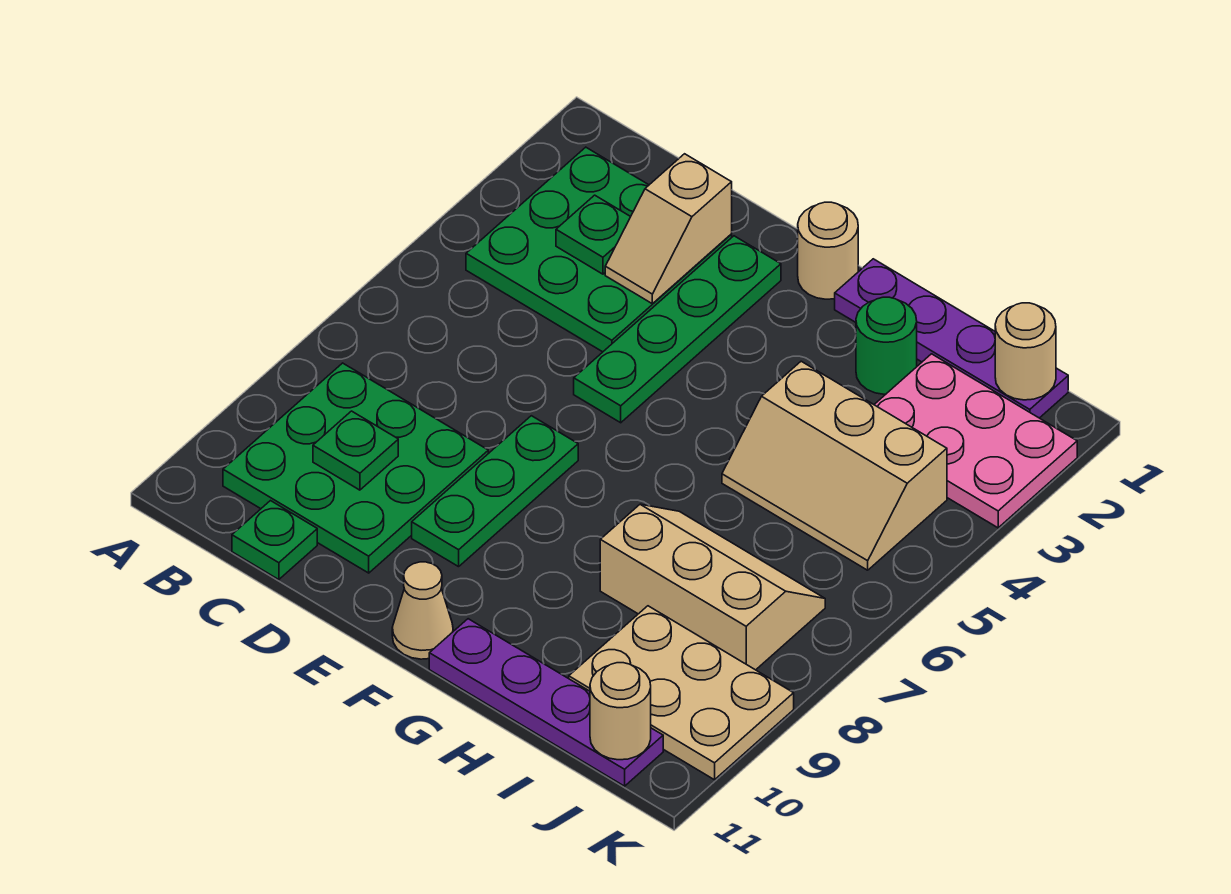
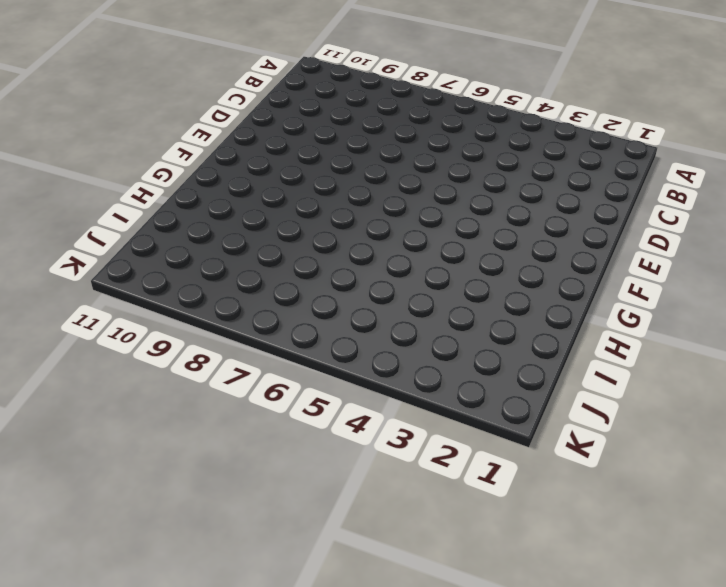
none -> green 3x3 plate [466,147,732,352]
none -> green 3x3 plate [223,363,488,573]
none -> green 1x1 plate [232,501,317,580]

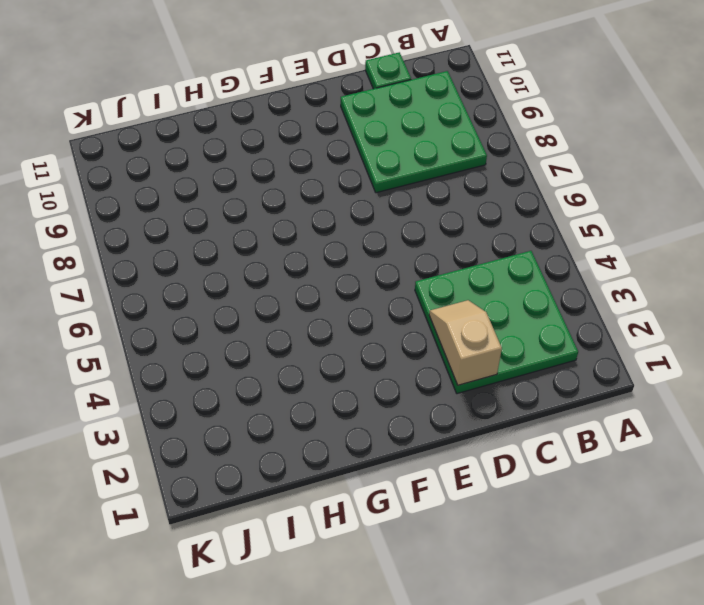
none -> green 1x4 plate [574,236,781,423]
none -> green 1x3 plate [412,416,578,567]
none -> tan 1x1 round brick [798,202,858,299]

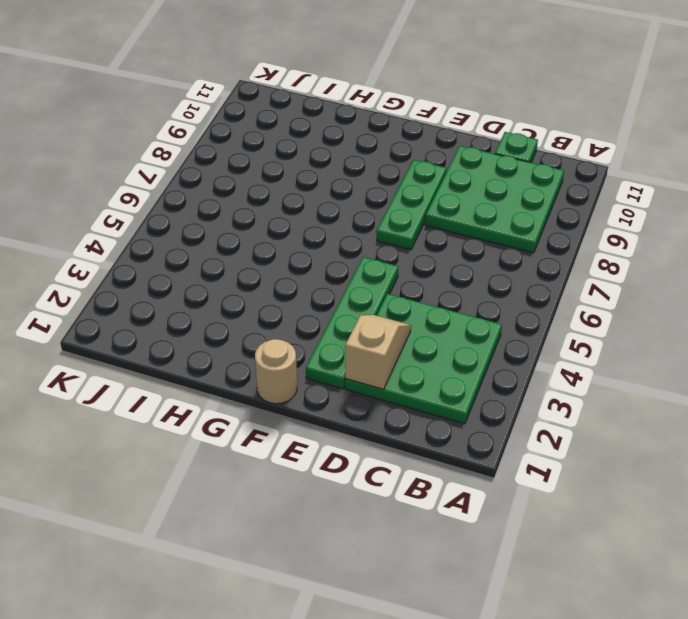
none -> tan 1x1 cone [392,562,453,659]
none -> purple 1x4 plate [835,259,1068,418]
none -> purple 1x4 plate [429,619,663,786]

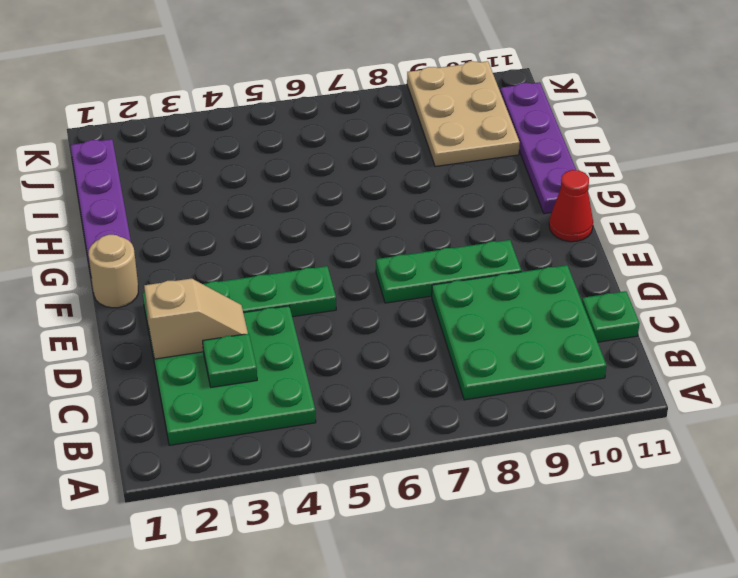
red 1x1 cone [549,170,593,242] -> tan 1x1 cone [392,562,453,659]
none -> green 1x1 round brick [856,297,917,394]
none -> tan 2x3 slope [722,361,947,570]
none -> tan 2x3 slope [600,504,825,670]

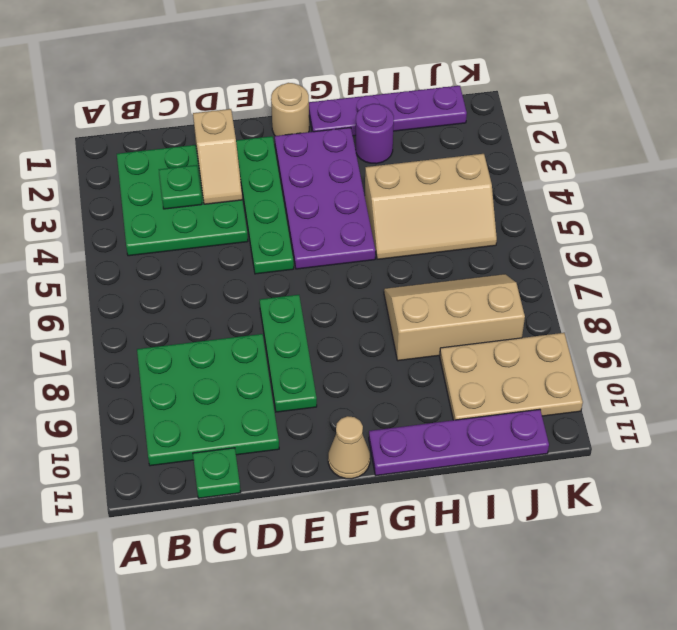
purple 2x4 plate [275,127,375,269] -> none
purple 1x1 round brick [356,104,394,164] -> green 1x1 round brick [856,297,917,394]
none -> pink 2x3 plate [874,354,1077,528]
none -> green 1x1 plate [313,411,398,490]
none -> tan 1x1 round brick [995,303,1056,400]

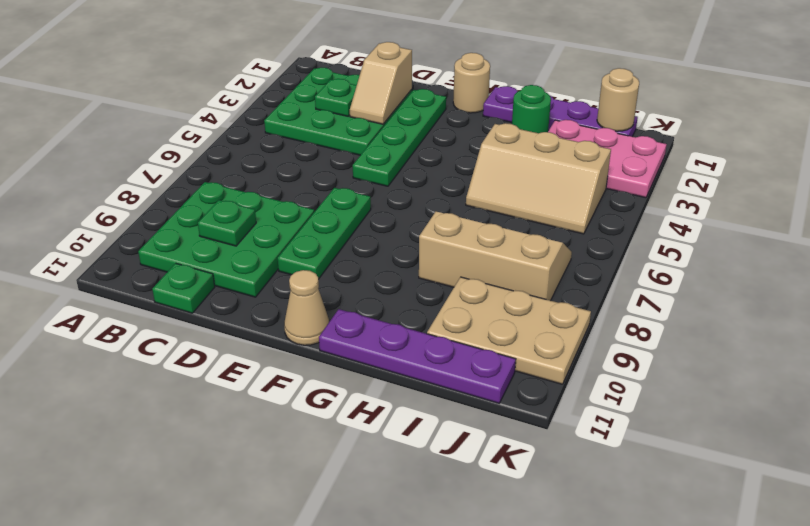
none -> tan 1x1 round brick [590,663,651,760]

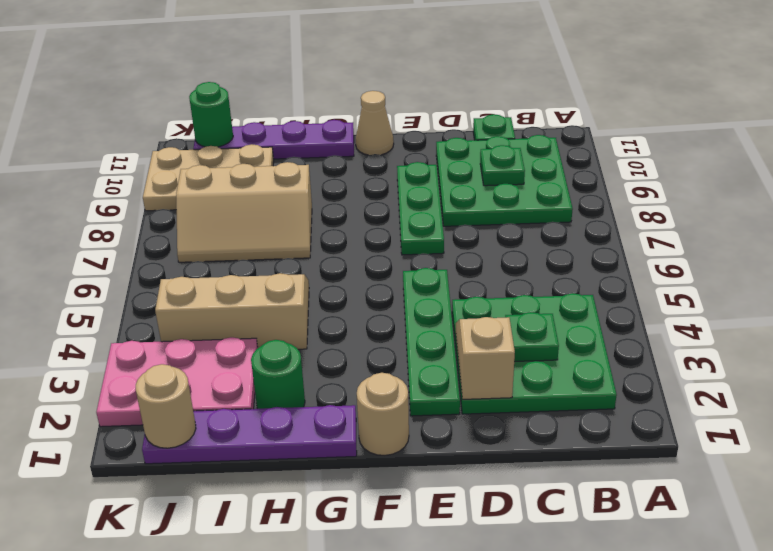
green 1x1 round brick [189,82,233,147] -> tan 1x1 round brick [590,663,651,760]

